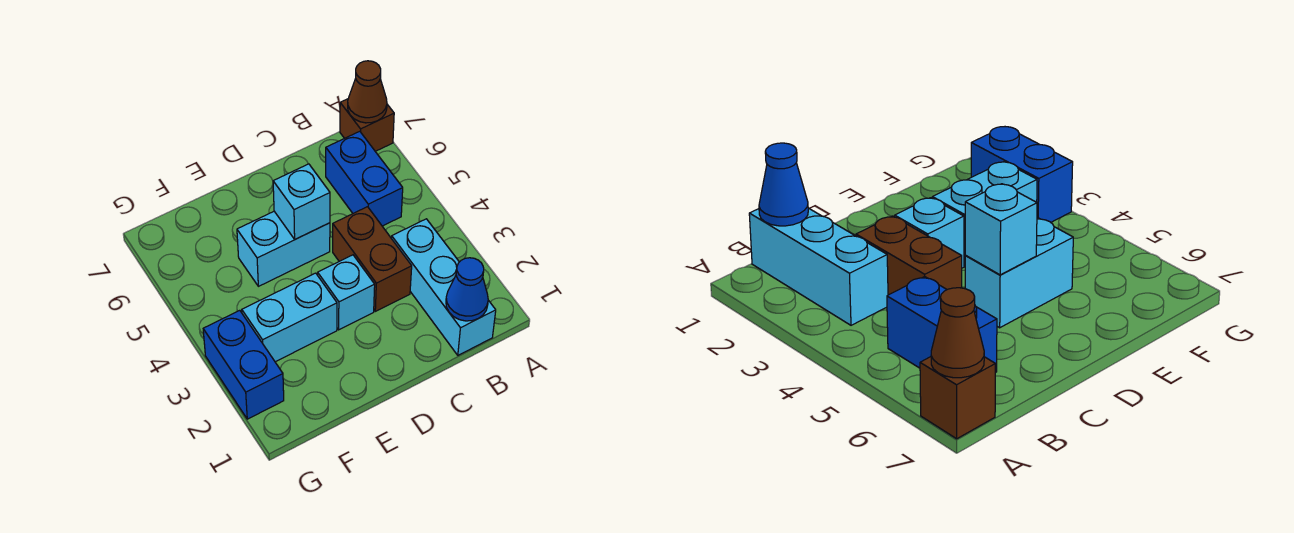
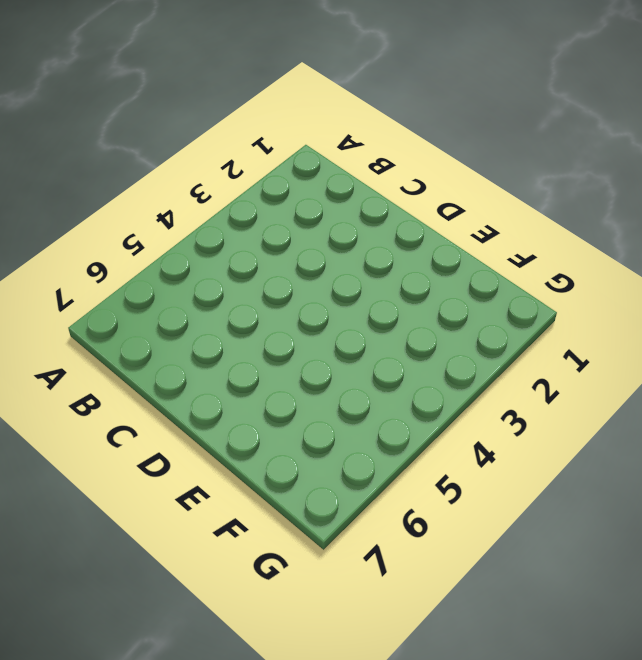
none -> brown 1x1 brick [340,99,394,151]
none -> cyan 1x3 brick [392,219,496,355]

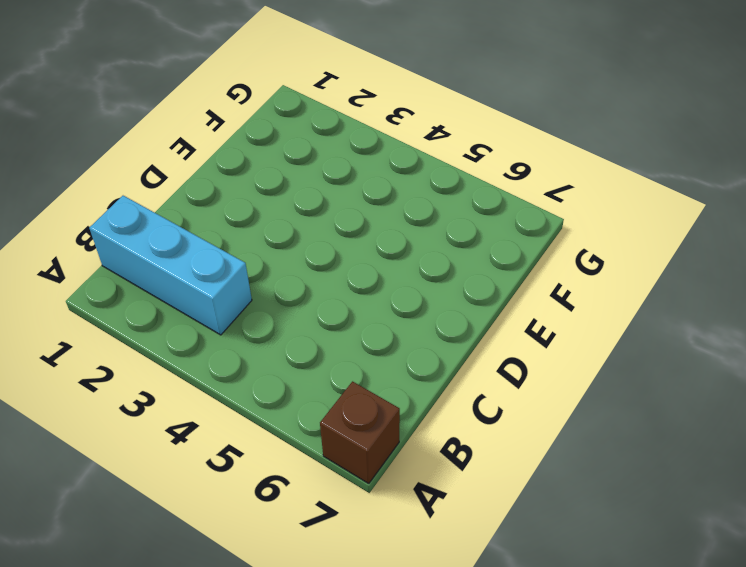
none -> blue 1x2 brick [326,131,403,226]
none -> brown 1x2 brick [333,207,412,311]

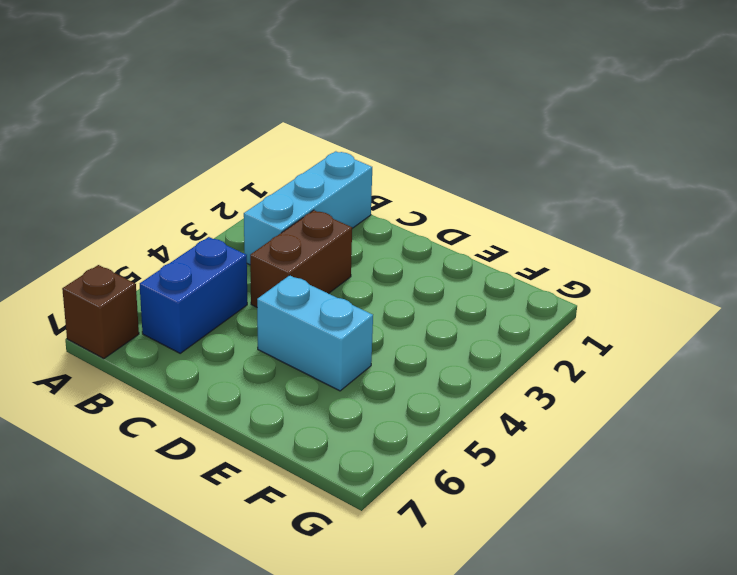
none -> cyan 1x1 brick [318,255,375,330]
none -> cyan 1x2 brick [242,273,337,362]

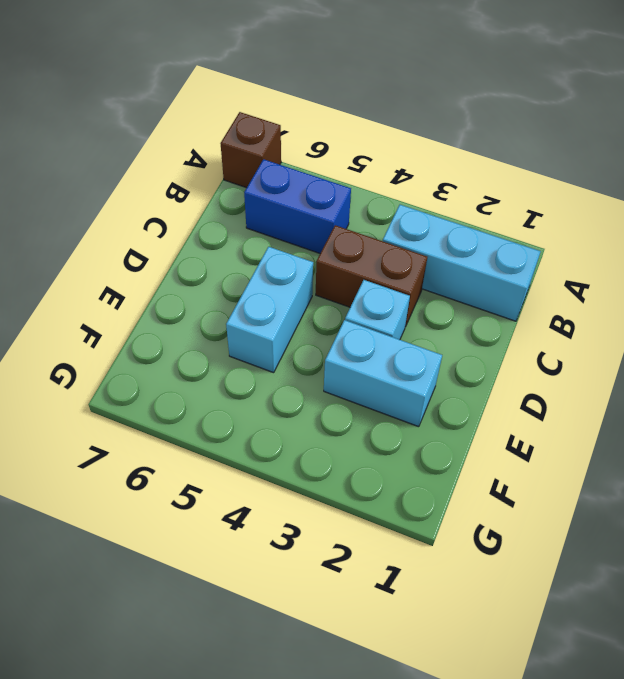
cyan 1x2 brick [324,320,442,427] -> cyan 1x2 brick turned to [242,273,337,362]
none -> blue 1x2 brick [203,310,284,419]
none -> brown 1x1 cone [348,61,387,123]

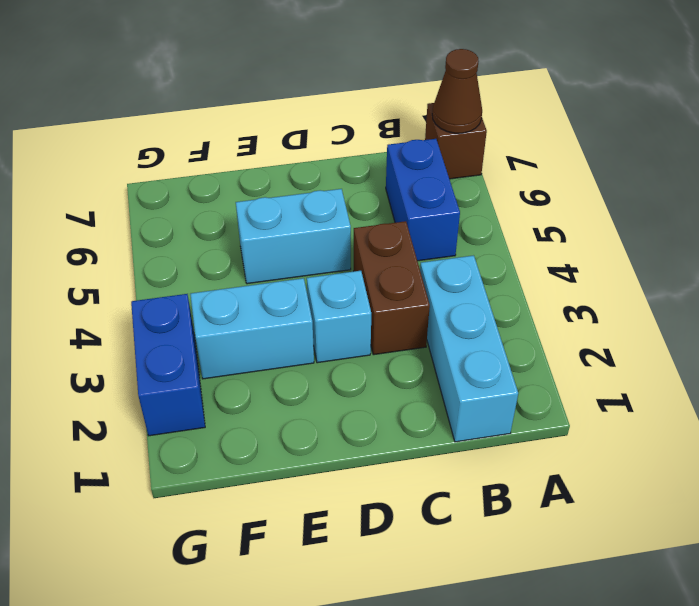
none -> blue 1x1 cone [446,258,488,321]
none -> cyan 1x1 brick [273,164,330,239]

